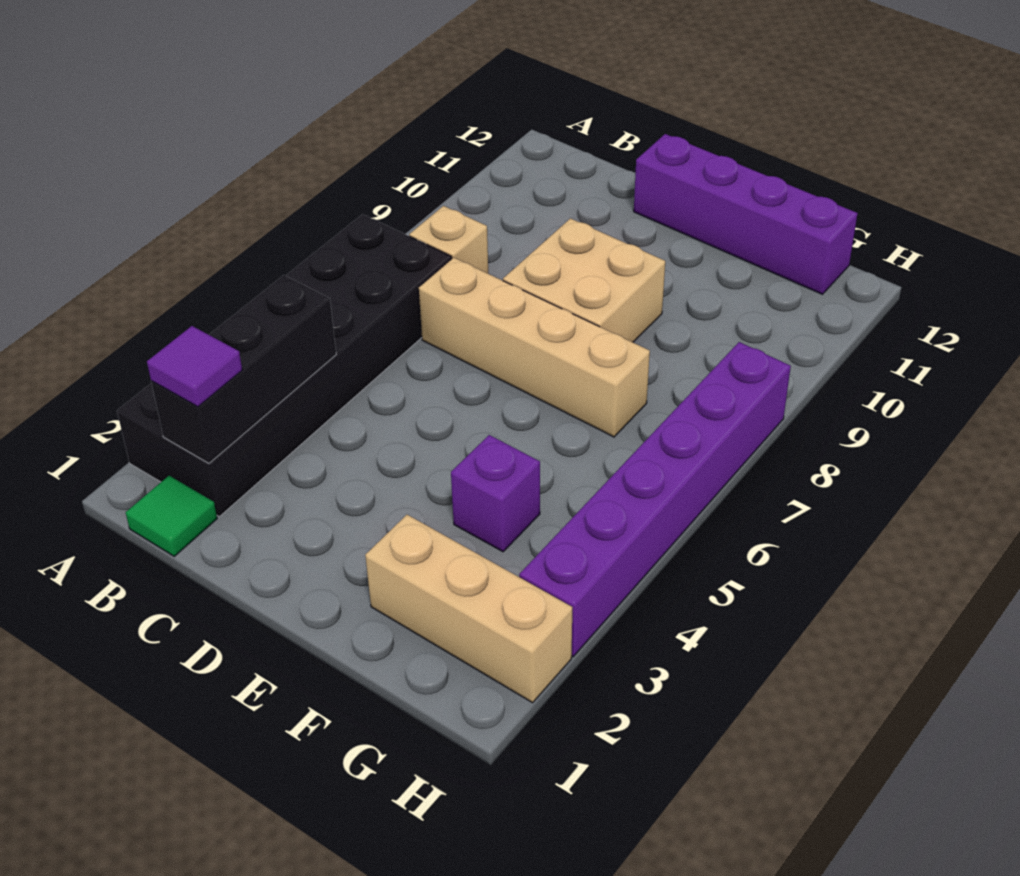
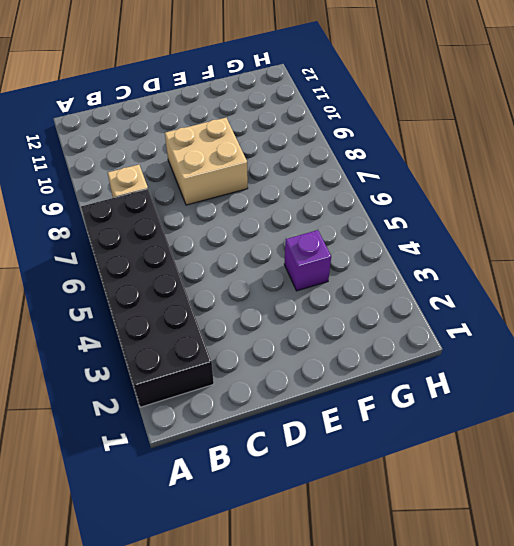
none -> green 1x1 tile [126,476,217,556]
none -> tan 1x4 brick [419,258,650,437]

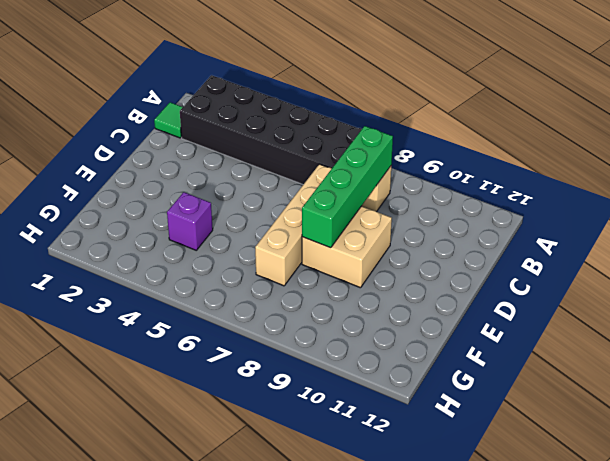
green 1x4 brick [302,126,393,248] -> none
none -> purple 1x4 brick [634,134,858,294]
none -> tan 1x3 brick [365,515,572,703]

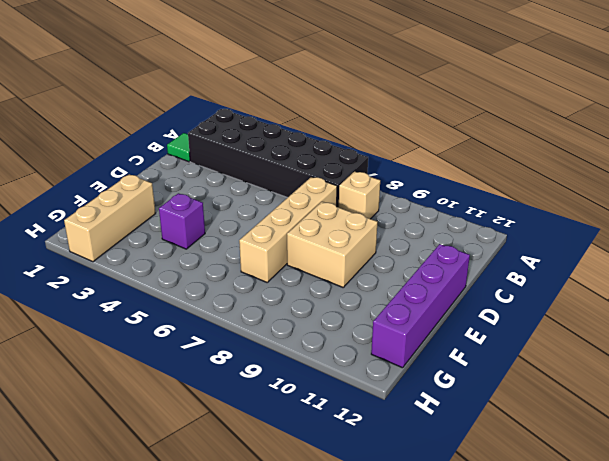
none -> purple 1x6 brick [519,342,791,656]
none -> black 1x3 brick [151,275,336,463]

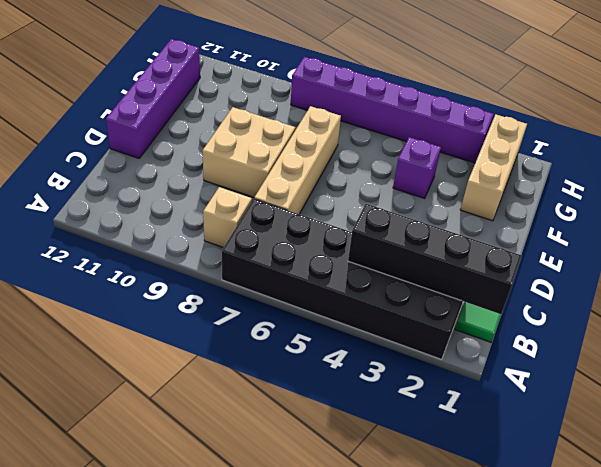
black 1x4 brick [348,204,522,314] -> black 1x3 brick [151,275,336,463]
none -> purple 1x1 tile [147,326,242,407]

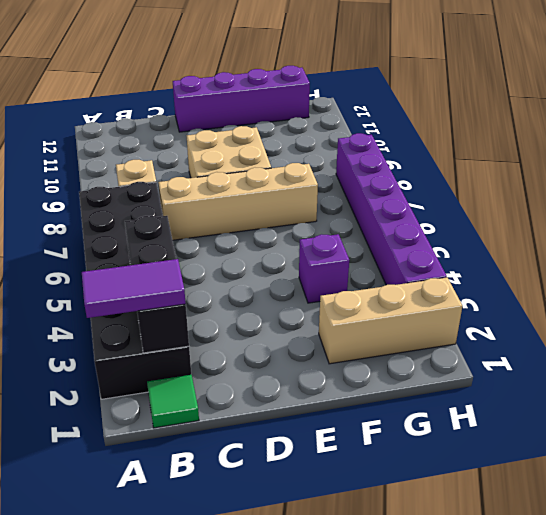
purple 1x2 tile [82,259,186,318] -> purple 1x1 tile [147,326,242,407]

